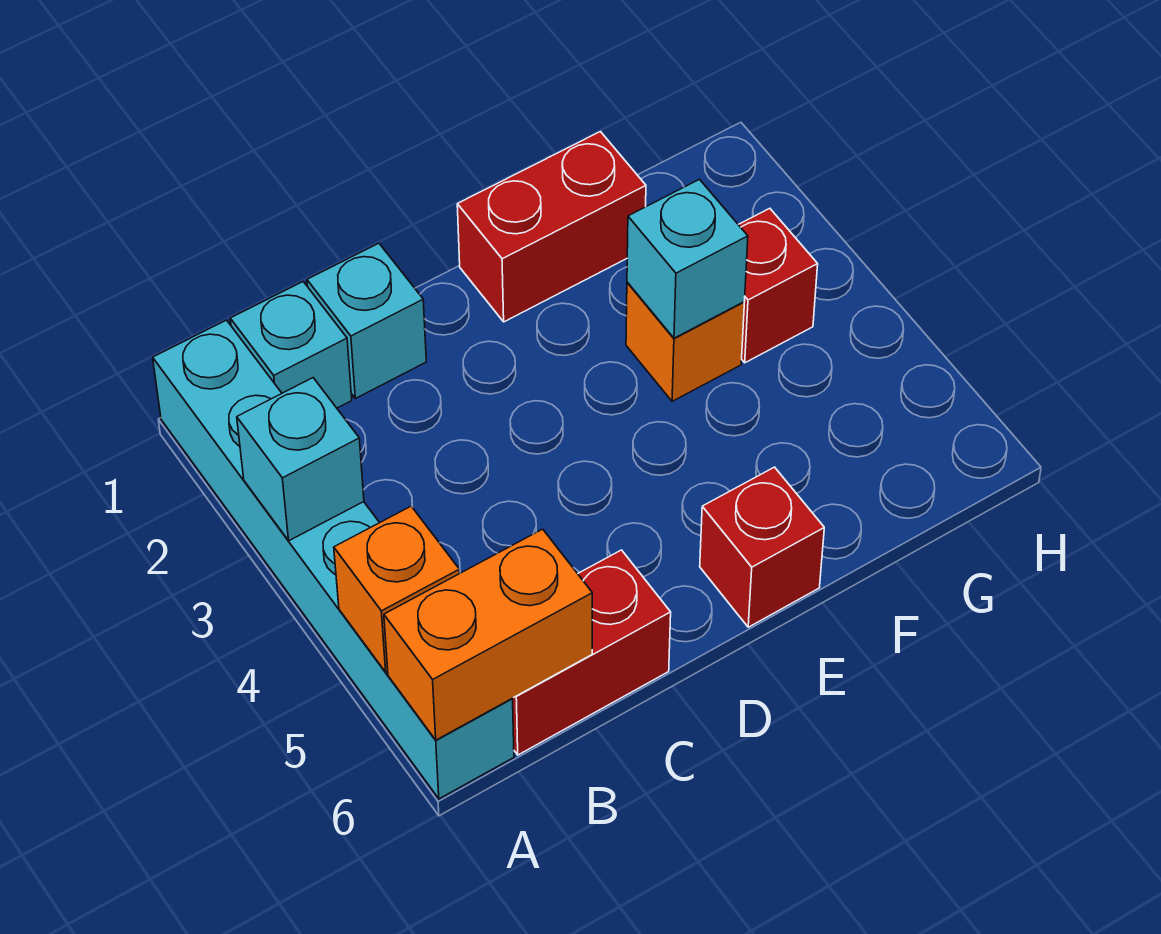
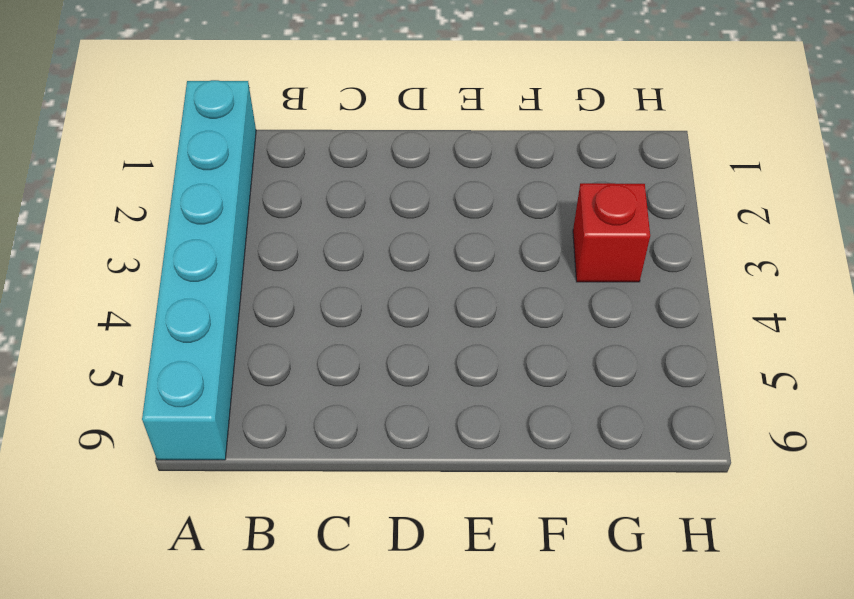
none -> cyan 1x1 brick [230,282,352,408]
none -> red 1x2 brick [512,550,671,755]
none -> cyan 1x1 brick [307,243,426,399]

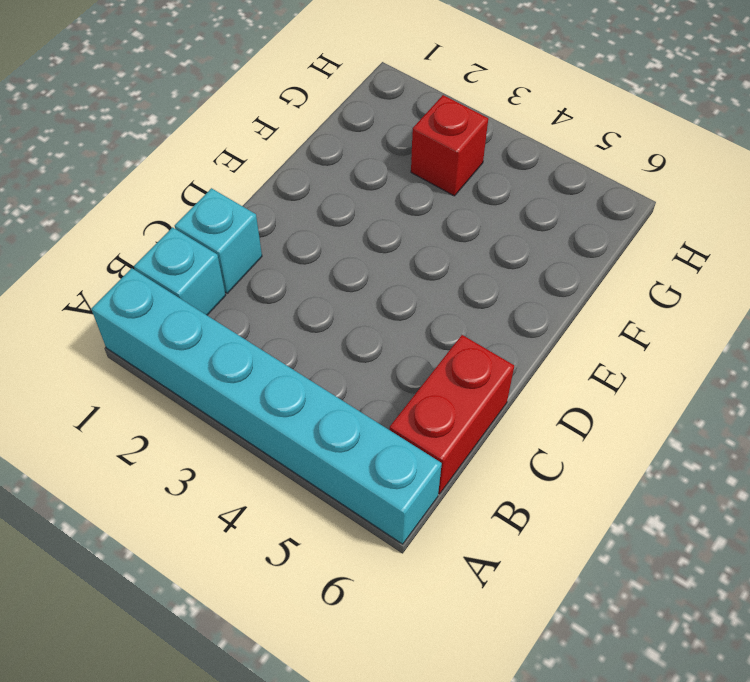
none -> red 1x2 brick [457,132,646,322]
none -> red 1x1 brick [700,467,824,627]
none -> orange 1x1 brick [626,282,744,401]

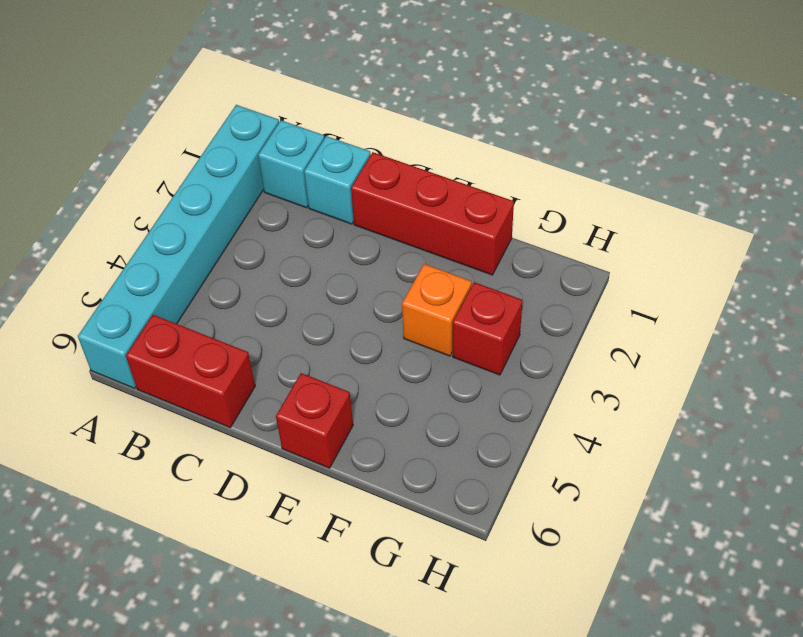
red 1x3 brick [351,152,514,275] -> red 1x2 brick [457,132,646,322]
none -> cyan 1x1 brick [237,378,364,541]
none -> orange 1x1 brick [334,506,460,672]
none -> orange 1x2 brick [384,529,592,740]

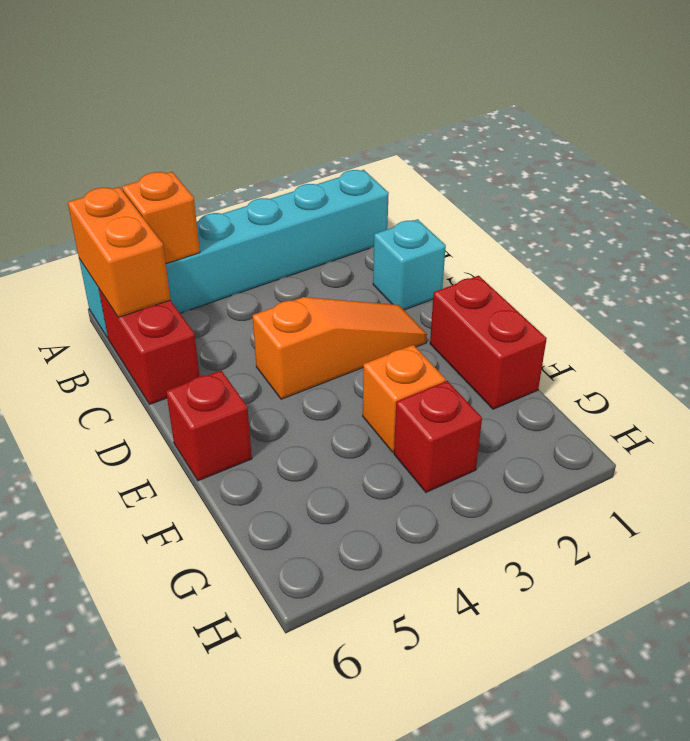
orange 1x3 slope [253,297,427,399] -> none
none -> cyan 1x1 brick [230,282,352,408]
none -> cyan 1x1 brick [237,378,364,541]
none -> cyan 1x1 brick [627,179,748,338]

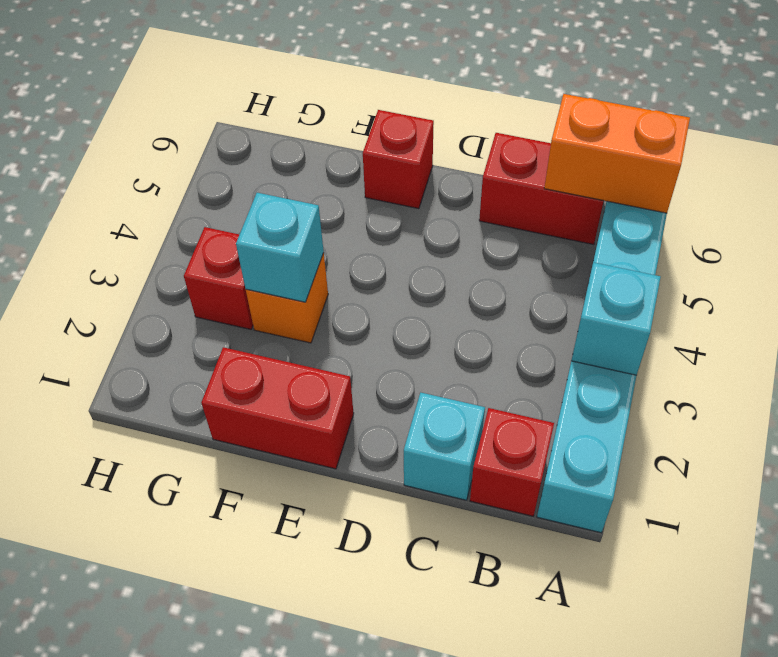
red 1x1 brick [470,408,554,516] -> cyan 1x1 brick [230,282,352,408]
none -> orange 1x1 brick [334,506,460,672]

